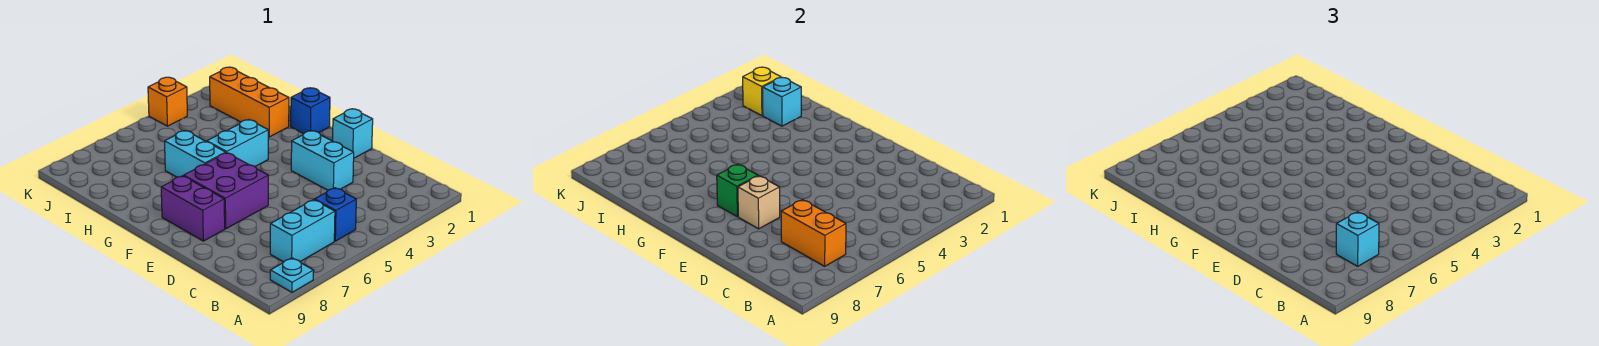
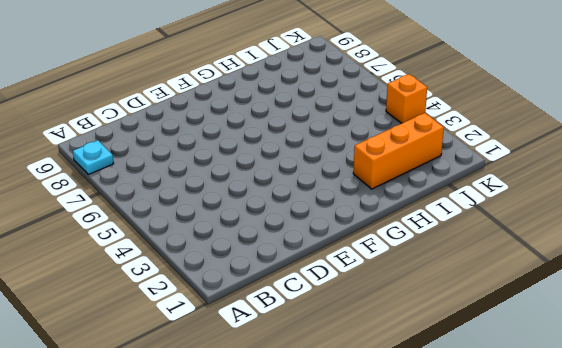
none -> blue 1x1 brick [314,188,356,241]
none -> cyan 1x2 brick [270,200,335,262]
none -> cyan 1x2 brick [291,130,354,190]

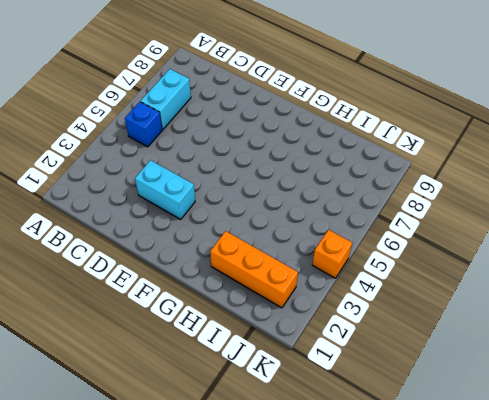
none -> cyan 1x1 plate [270,258,314,292]
none -> cyan 1x1 brick [333,109,373,158]
none -> purple 2x2 brick [184,153,268,229]

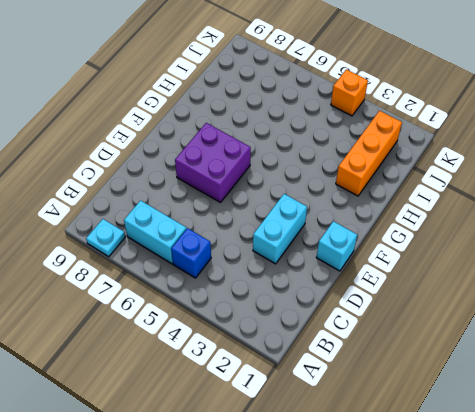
none -> purple 1x2 brick [161,176,225,241]
none -> blue 1x1 brick [291,88,330,134]
none -> cyan 1x2 brick [207,119,268,166]

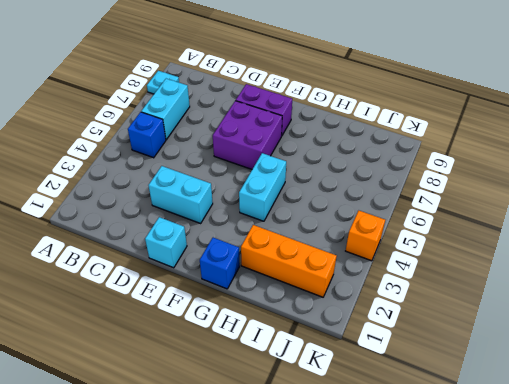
none -> cyan 1x2 brick [165,130,226,177]
none -> orange 1x2 brick [781,200,846,266]
none -> tan 1x1 brick [738,176,780,229]

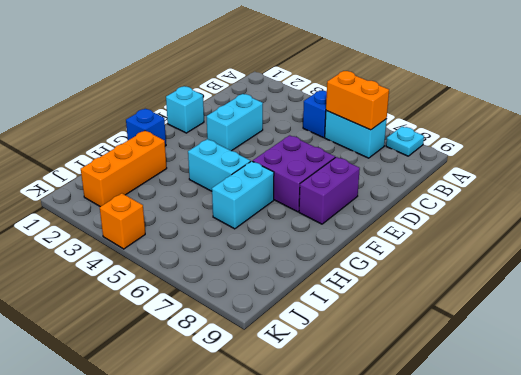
orange 1x2 brick [326,71,389,130] -> orange 1x2 brick turned to [781,200,846,266]
none -> tan 1x1 brick [738,176,780,229]
none -> green 1x1 brick [717,164,758,217]
none -> cyan 1x1 brick [763,78,801,126]

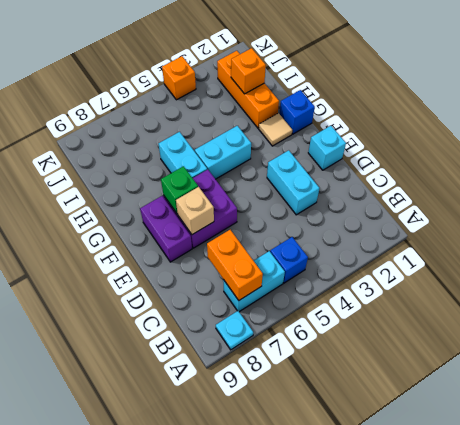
tan 1x1 tile [259,113,292,146] -> none
orange 1x1 brick [231,48,266,94] -> cyan 1x1 brick [763,78,801,126]
none -> yellow 1x1 brick [743,67,781,116]
none -> cyan 1x1 brick [1336,212,1379,266]

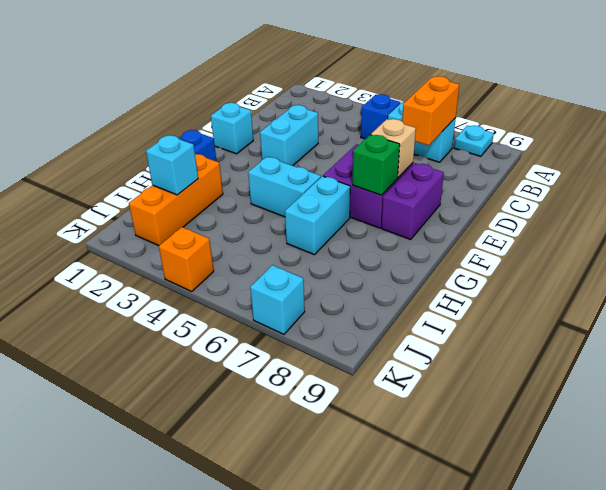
cyan 1x1 brick [250,265,305,334] -> cyan 1x1 brick moved to [1336,212,1379,266]
none -> yellow 1x1 brick [743,67,781,116]

